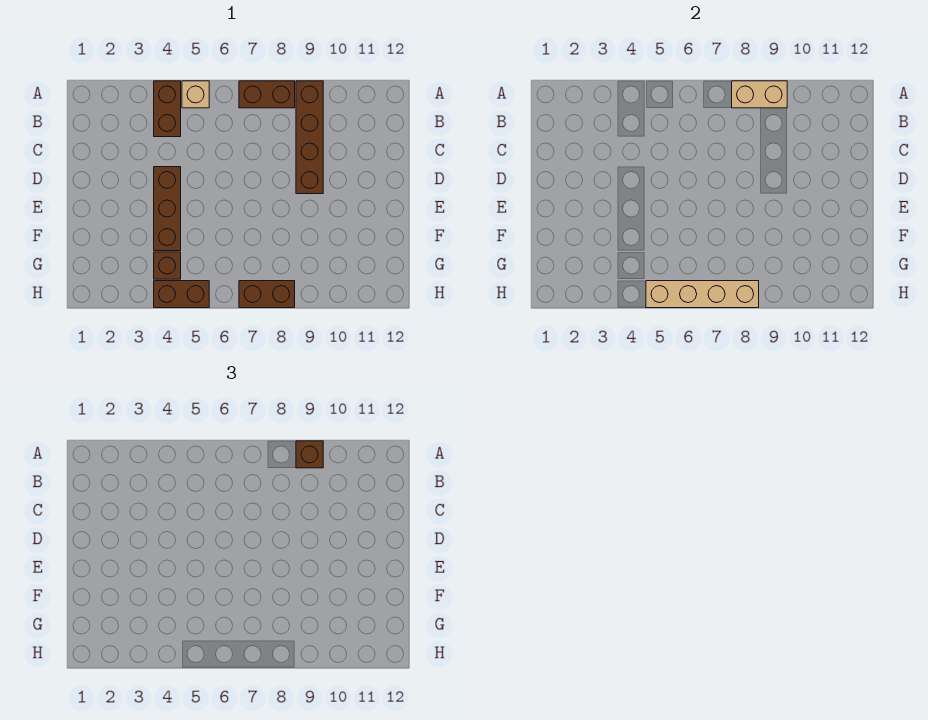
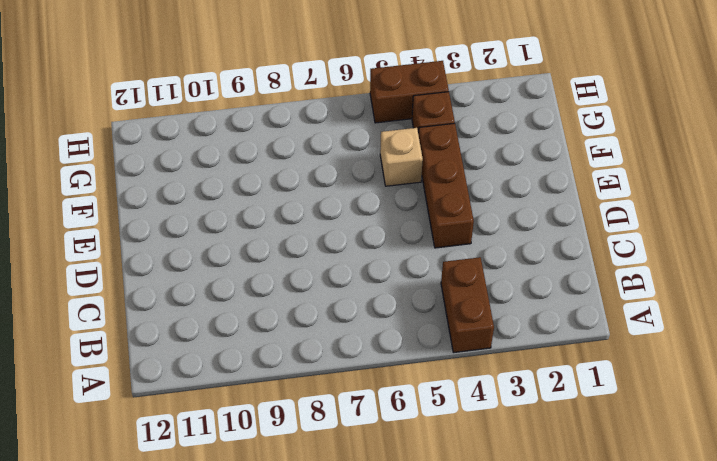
tan 1x1 brick [380,128,423,186] -> tan 1x1 brick moved to [182,81,209,108]
none -> brown 1x2 brick [239,81,295,108]
none -> brown 1x4 brick [296,81,323,194]

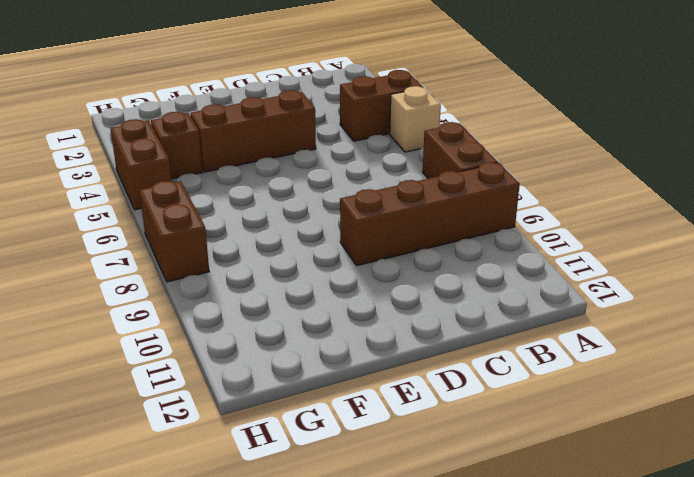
none -> tan 1x2 brick [732,81,787,108]
none -> tan 1x4 brick [646,281,759,308]

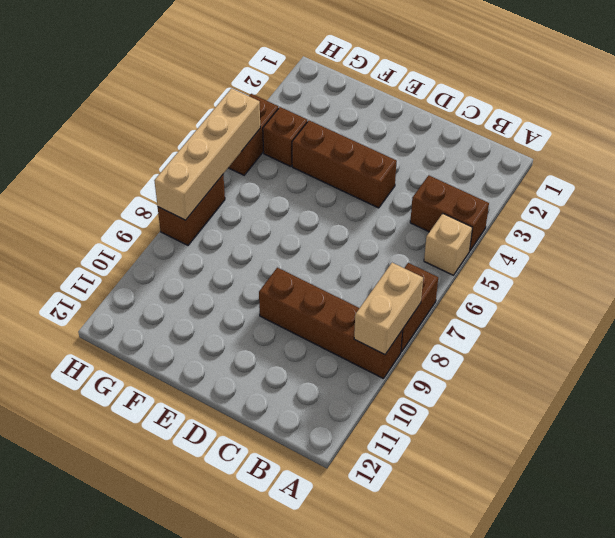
none -> brown 1x1 brick [296,441,323,468]

